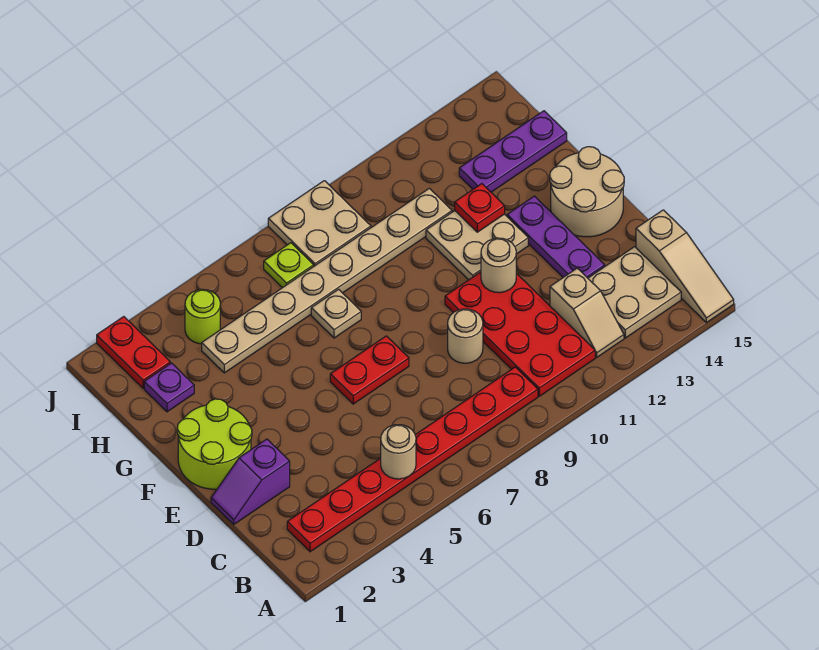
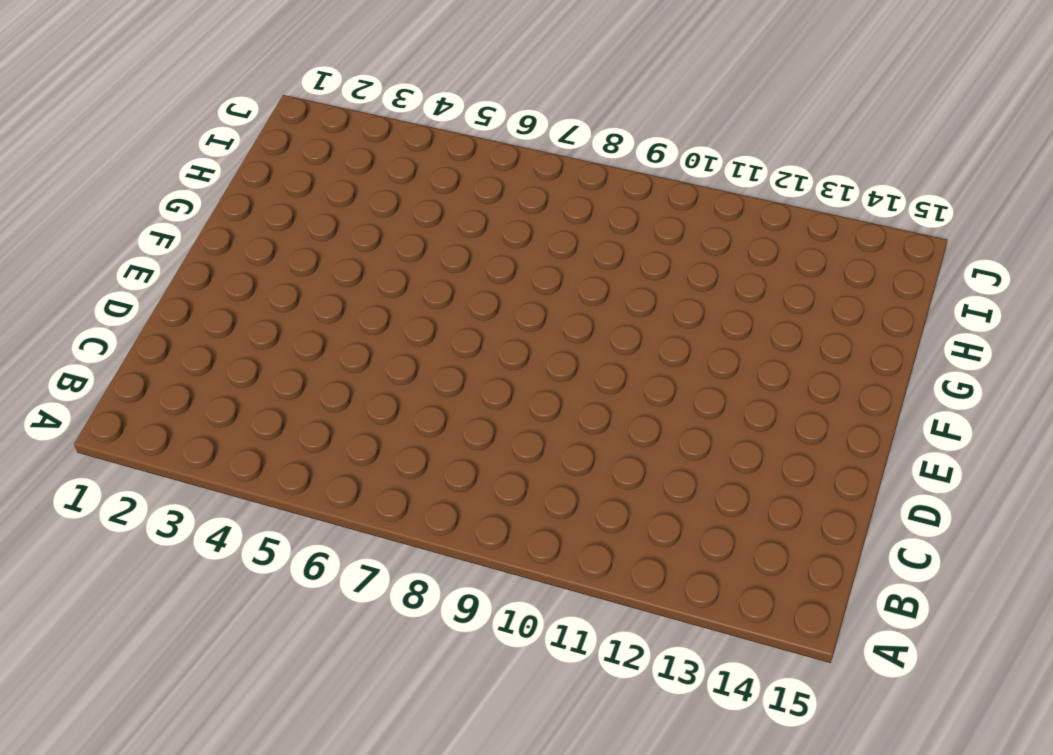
none -> tan 1x3 slope [636,210,734,323]
none -> red 1x8 plate [287,367,538,552]
none -> red 2x4 plate [445,272,595,396]

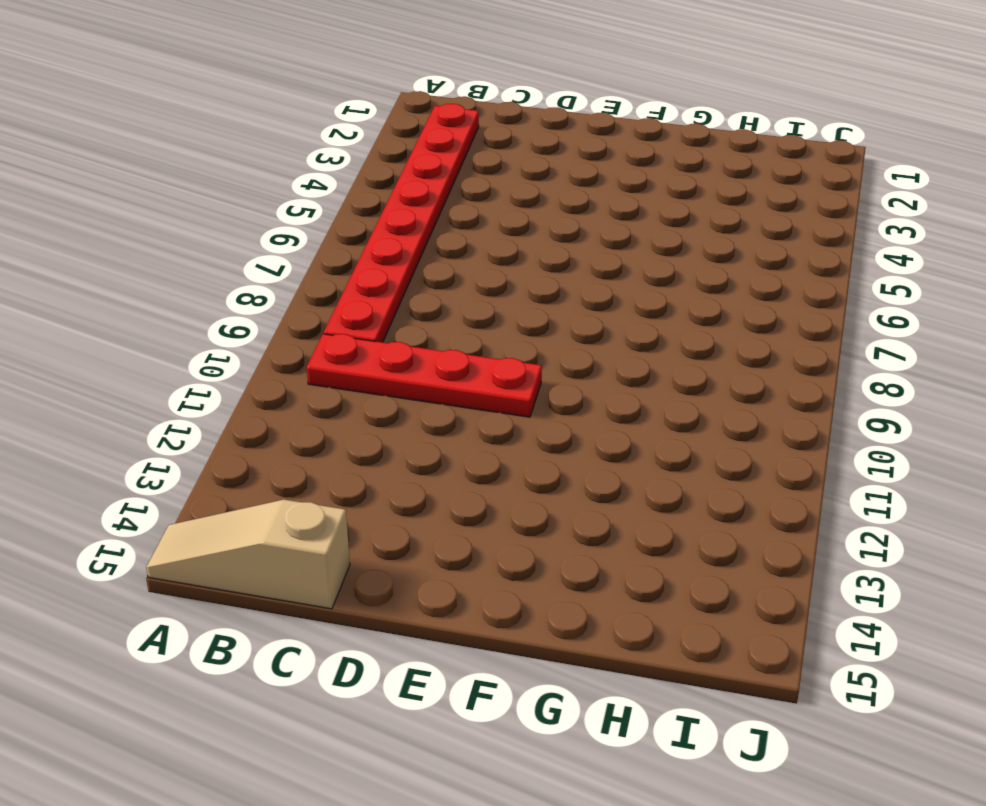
red 1x4 plate [307,334,542,417] -> red 2x4 plate [445,272,595,396]
none -> tan 1x2 slope [550,268,624,357]
none -> tan 2x2 plate [588,247,681,338]
none -> purple 1x2 slope [211,439,290,524]

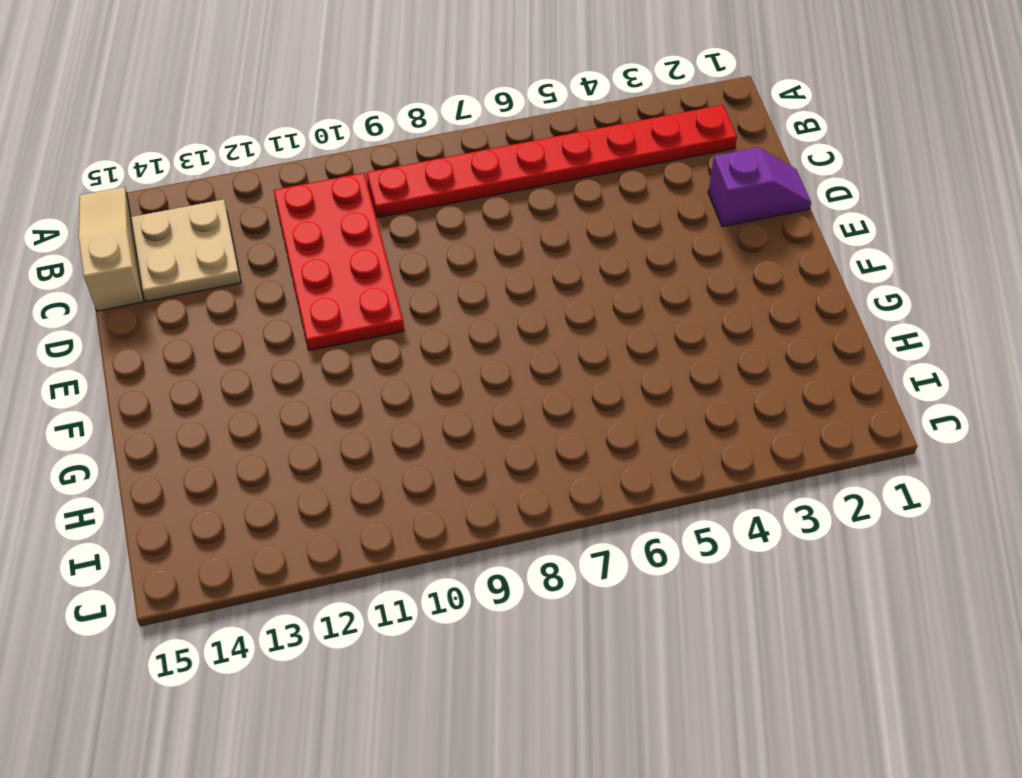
none -> tan 1x2 slope [550,268,624,357]
none -> tan 1x1 round brick [448,309,483,363]
none -> purple 1x3 plate [507,196,605,278]

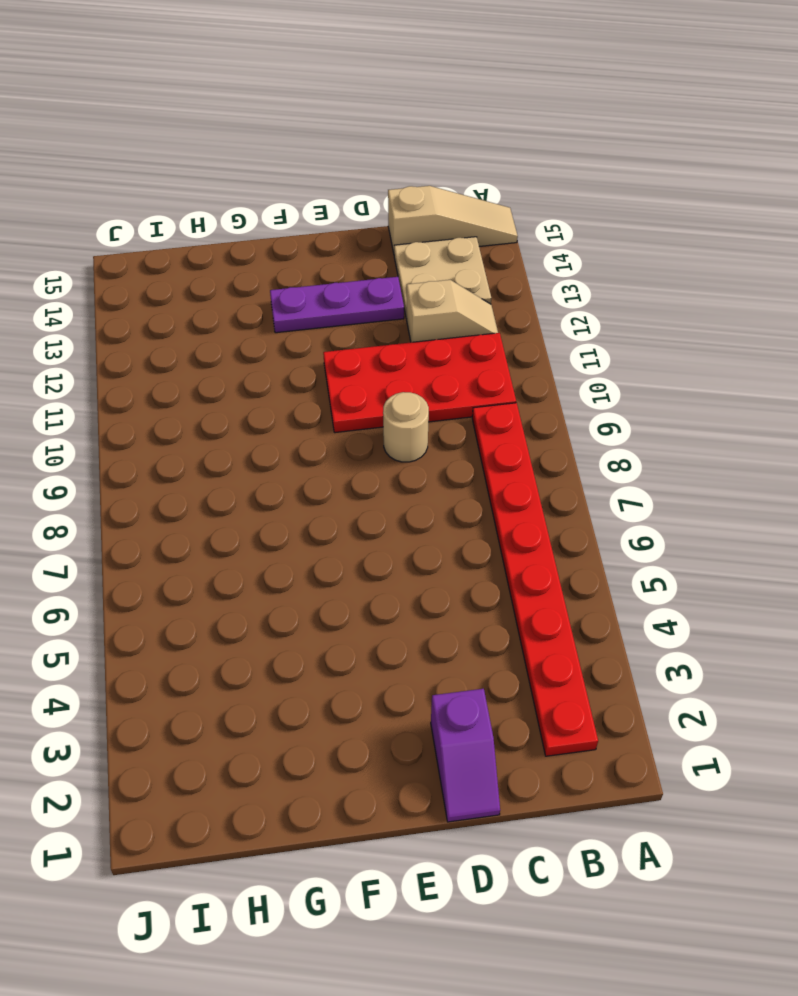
none -> lime 2x2 round brick [177,399,252,489]
none -> red 1x2 plate [330,336,409,404]
none -> tan 2x2 round brick [550,147,624,237]

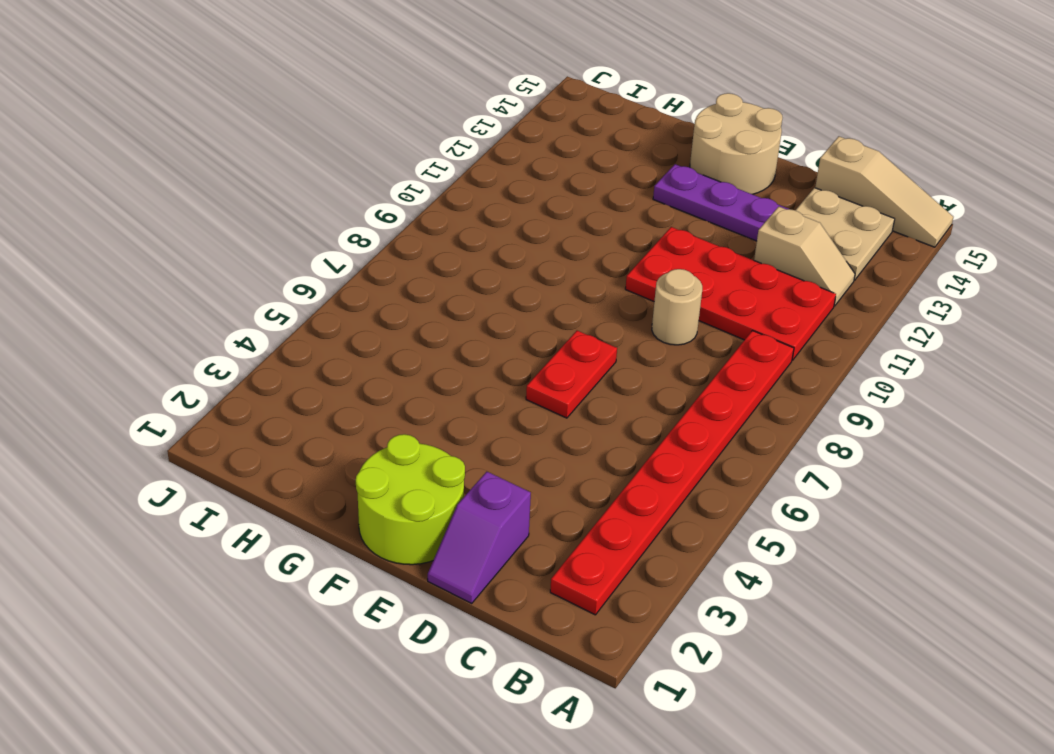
none -> tan 2x2 plate [426,211,528,280]
none -> tan 1x1 plate [311,289,361,338]
none -> purple 1x1 plate [144,363,194,412]

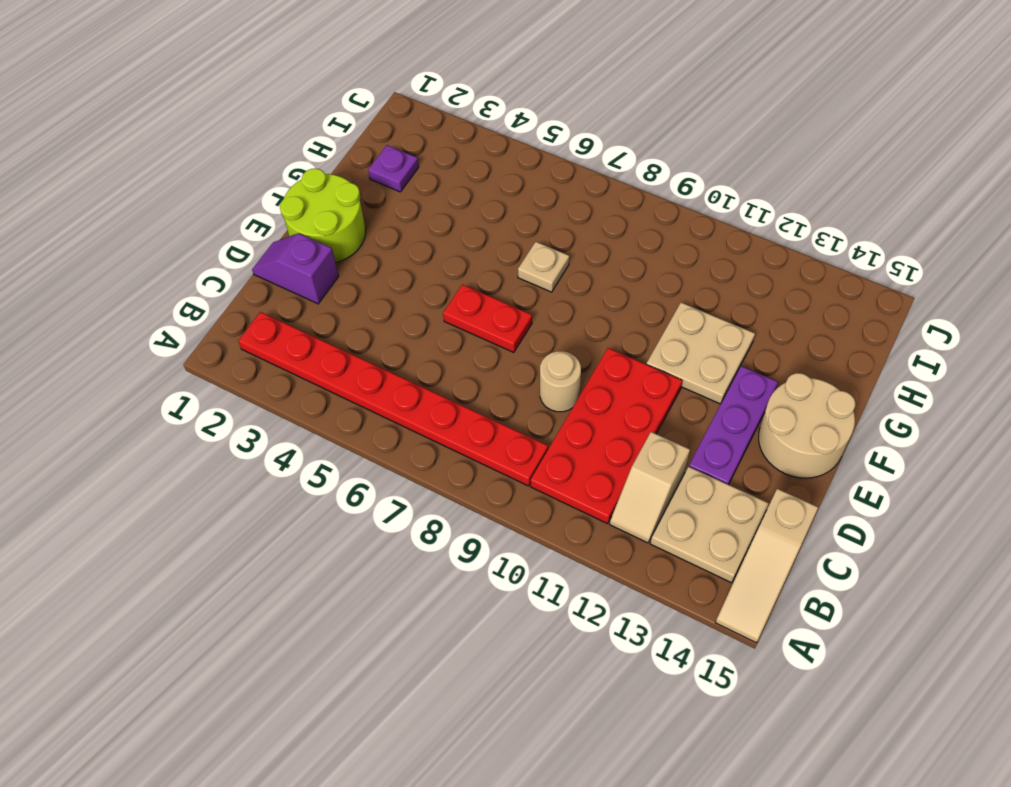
none -> tan 1x8 plate [202,188,452,373]
none -> purple 1x3 plate [459,111,567,192]
none -> red 1x2 plate [97,317,170,388]

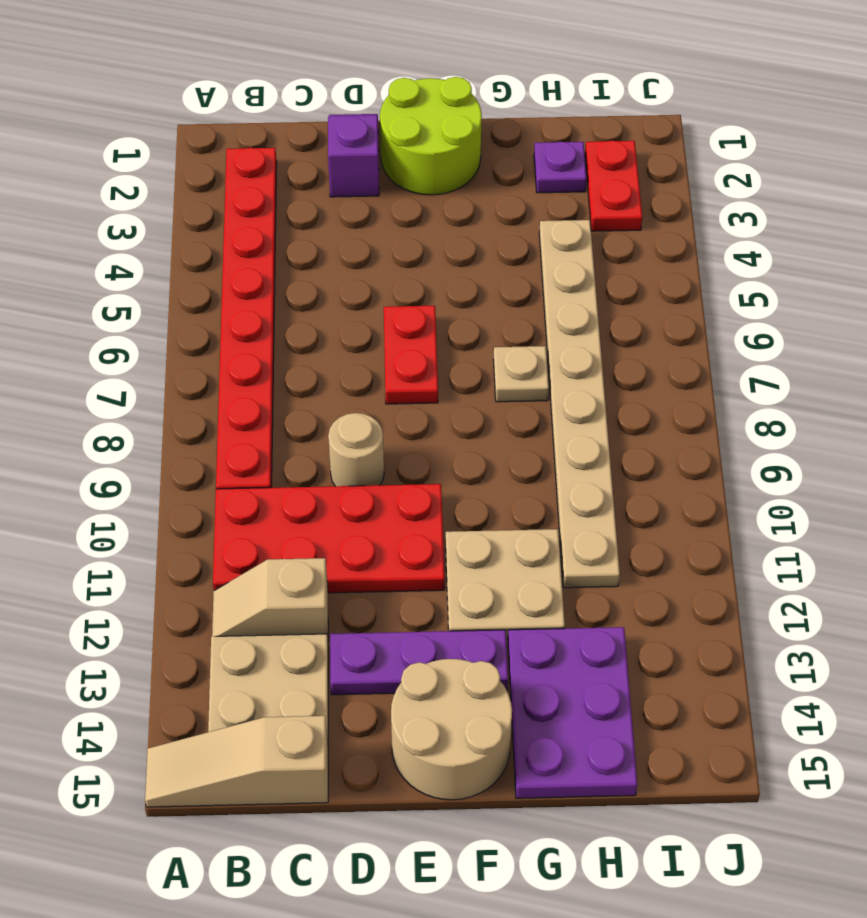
purple 2x3 plate [508,627,637,798] -> purple 1x3 plate [459,111,567,192]
red 1x2 plate [585,141,642,231] -> red 1x2 plate turned to [97,317,170,388]
none -> lime 1x1 round brick [185,289,220,344]
none -> lime 1x1 plate [264,243,314,288]
none -> tan 2x2 plate [268,181,371,266]

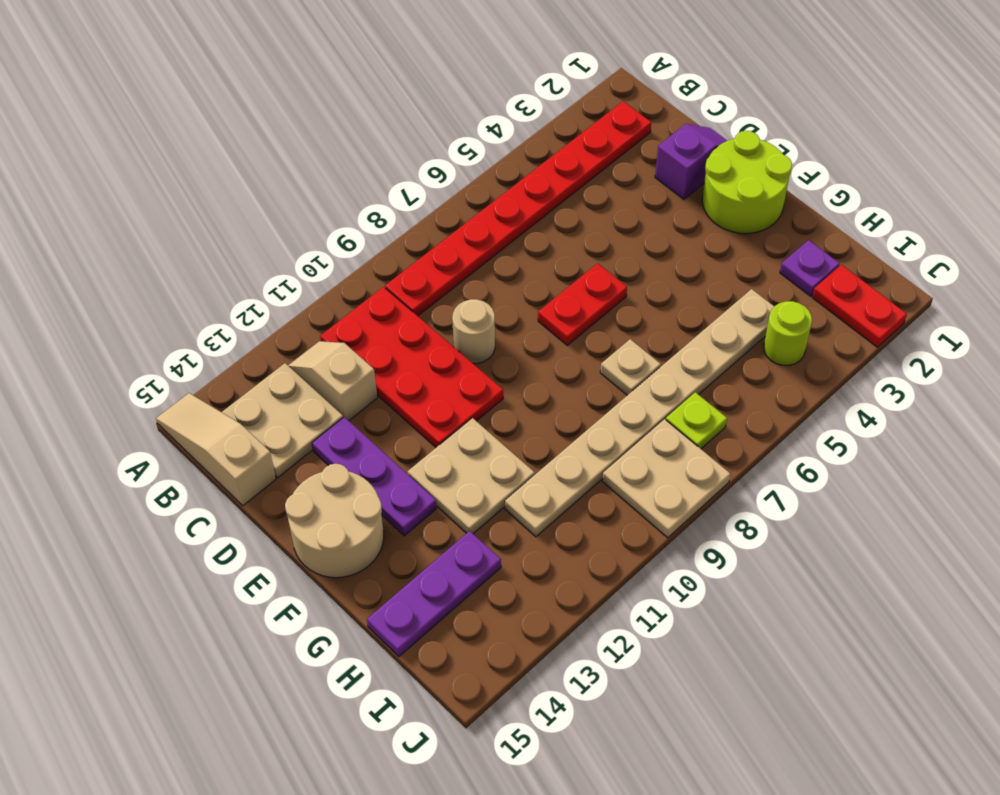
none -> tan 1x1 round brick [381,425,416,479]
none -> tan 1x1 round brick [481,238,516,293]
none -> red 1x1 plate [455,184,505,232]

